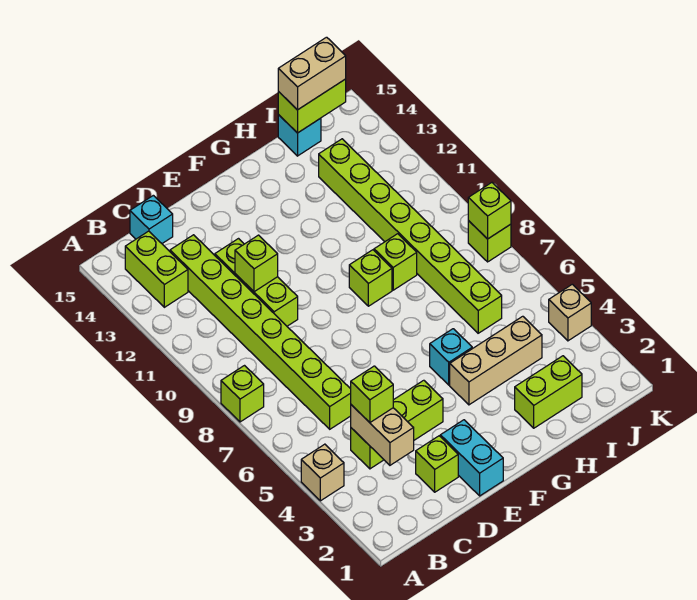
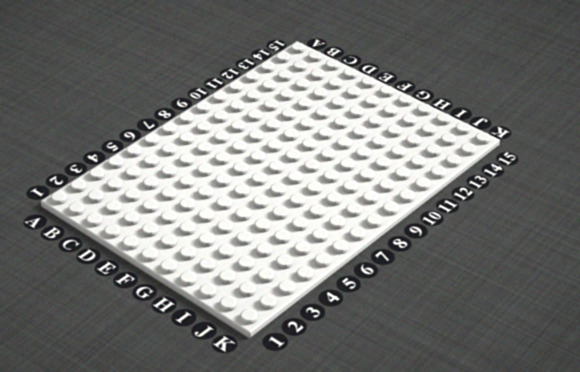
none -> tan 1x1 brick [301,444,344,501]
none -> lime 1x1 brick [221,366,264,422]
none -> lime 1x2 brick [125,231,188,307]

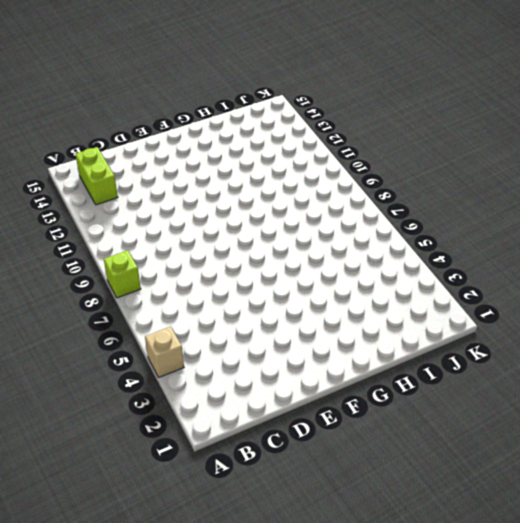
none -> lime 1x3 brick [351,380,443,469]
none -> lime 1x8 brick [170,235,351,429]
none -> cyan 1x1 brick [130,195,173,243]

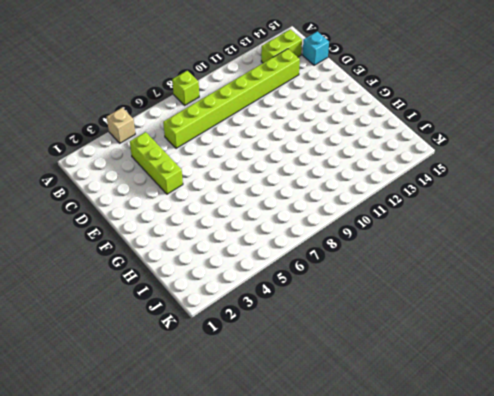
none -> lime 1x1 brick [416,436,458,492]
none -> lime 1x3 brick [215,239,298,326]
none -> cyan 1x2 brick [440,420,503,496]

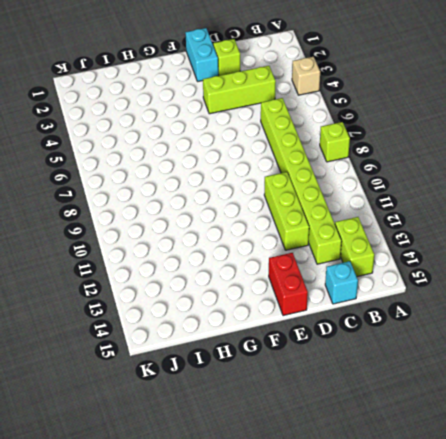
red 1x2 brick [269,253,308,316] -> none
none -> tan 1x3 brick [450,316,542,405]
none -> cyan 1x1 brick [430,329,472,385]
none -> lime 1x1 brick [349,250,392,306]

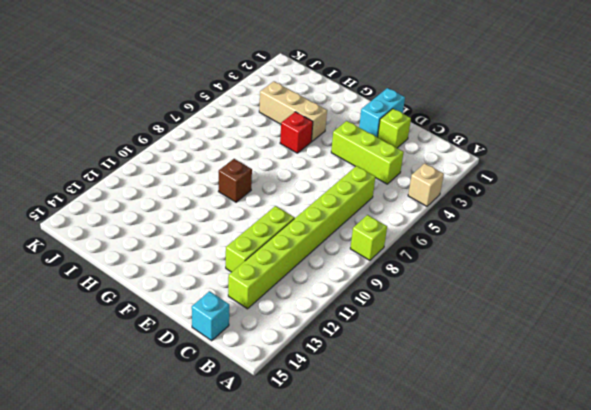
red 1x1 brick [280,112,313,153] -> cyan 1x1 brick [430,329,472,385]
brown 1x1 brick [219,159,252,202] -> lime 1x1 brick [349,250,392,306]
none -> lime 1x2 brick [125,231,188,307]
none -> lime 1x2 brick [515,356,582,428]
none -> lime 1x1 brick [374,234,417,290]

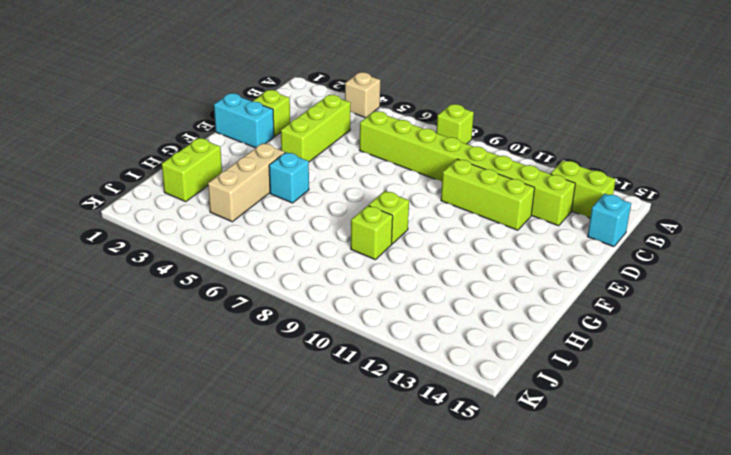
none -> lime 1x8 brick [319,139,502,333]
none -> cyan 1x1 brick [278,115,321,156]
none -> tan 1x1 brick [549,284,591,341]

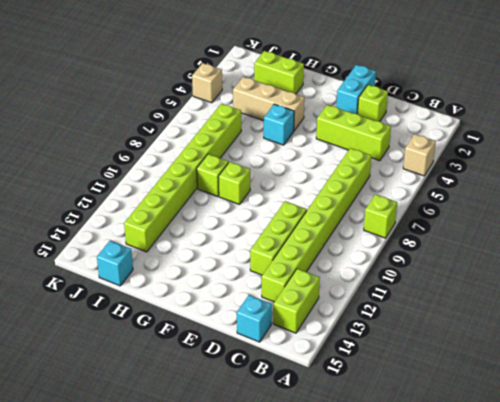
none -> lime 1x1 brick [468,221,511,262]
none -> tan 1x2 brick [351,405,414,465]
none -> lime 1x1 brick [235,235,278,292]

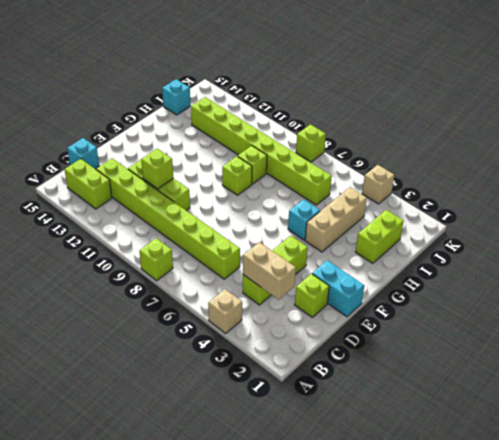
none -> lime 1x2 brick [278,79,346,133]
none -> lime 1x1 brick [468,183,511,239]
none -> lime 1x1 brick [351,366,393,422]

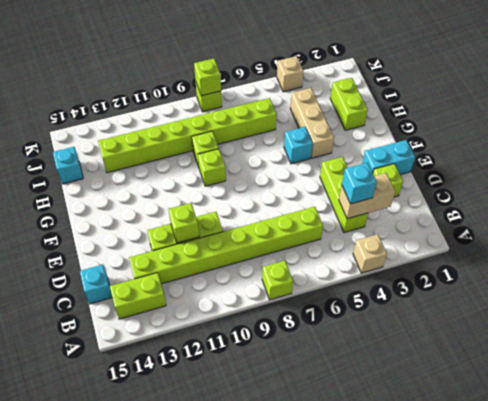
cyan 1x1 brick [342,163,377,204] -> lime 1x1 brick [351,366,393,422]
none -> lime 1x2 brick [278,79,346,133]
none -> tan 1x2 brick [278,37,346,110]

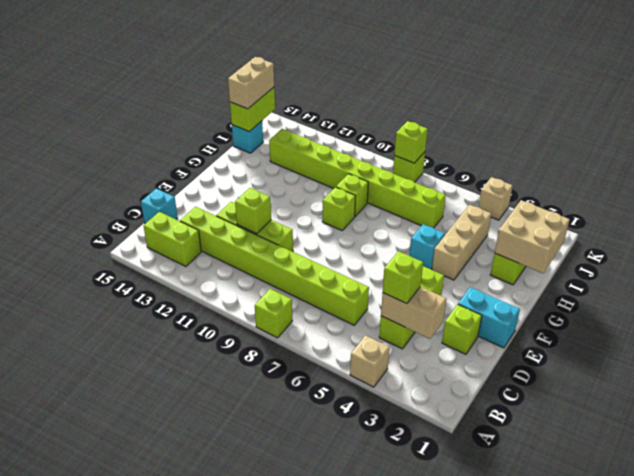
tan 2x2 brick [495,200,570,273] -> none

